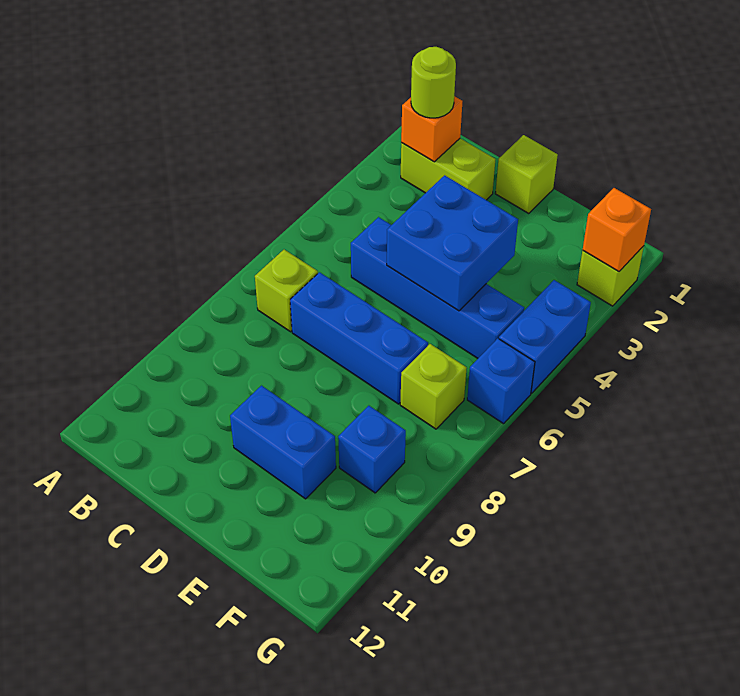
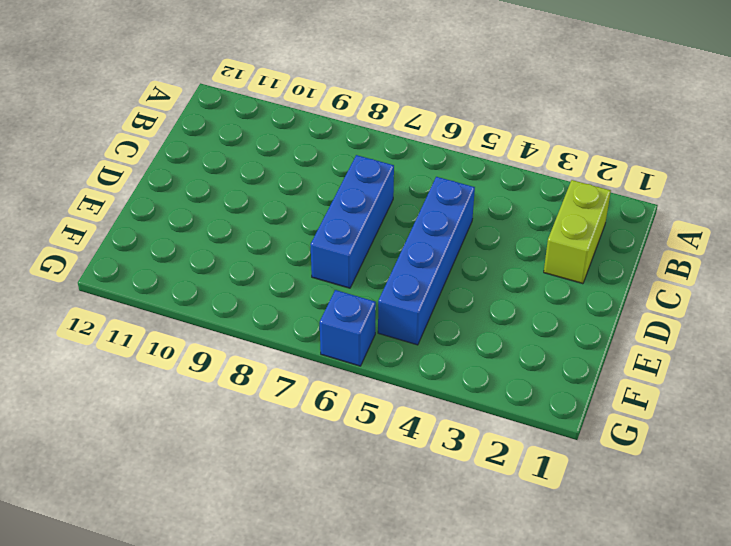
none -> lime 1x1 brick [255,250,318,332]
none -> lime 1x1 brick [495,135,558,214]
none -> blue 1x2 brick [230,386,336,499]

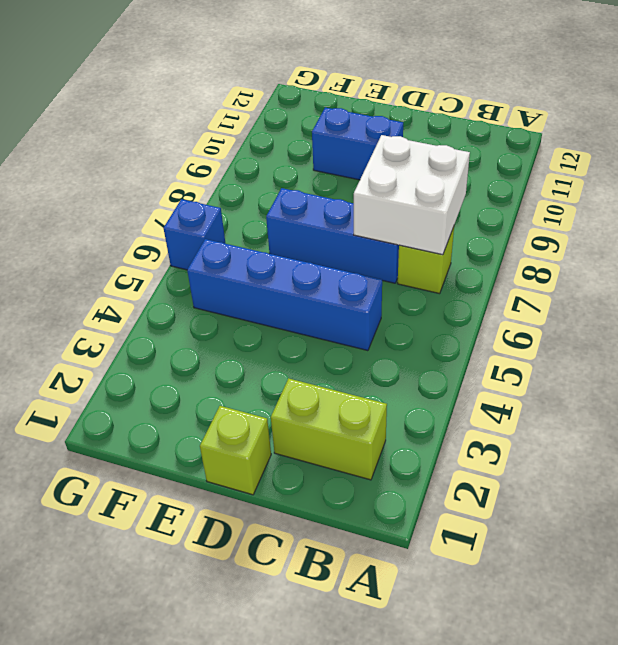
white 2x2 brick [354,135,470,255] -> none
none -> lime 1x1 brick [400,344,467,429]
none -> blue 1x1 brick [338,406,406,493]
none -> lime 1x1 brick [577,246,644,306]

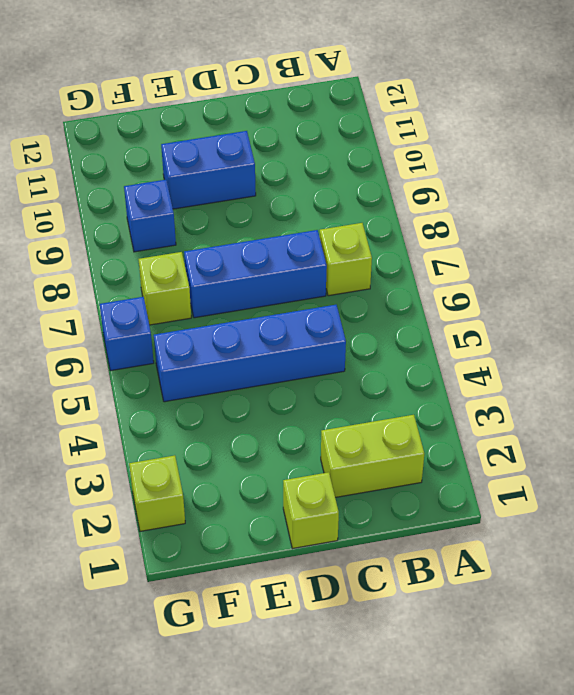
none -> blue 1x2 brick [499,280,591,393]
none -> orange 1x1 brick [401,96,462,162]
none -> blue 2x2 brick [387,175,518,311]

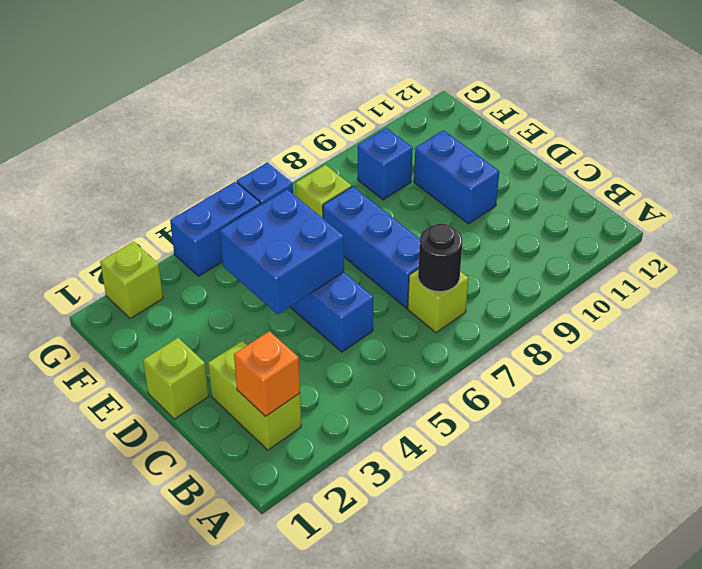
black 1x1 round brick [418,224,462,292] -> none
none -> orange 1x1 brick [583,188,651,271]
none -> lime 1x1 round brick [411,47,456,118]

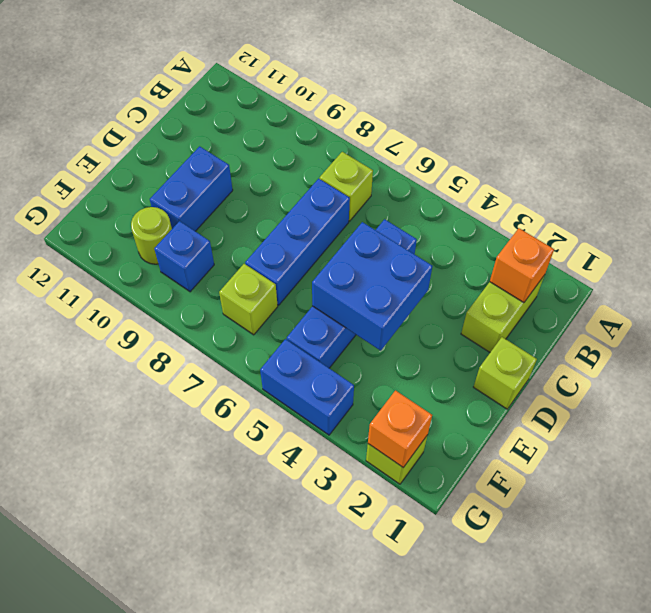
lime 1x1 round brick [131,207,172,264] -> lime 1x1 round brick moved to [411,47,456,118]
none -> blue 1x1 brick [467,338,535,424]

